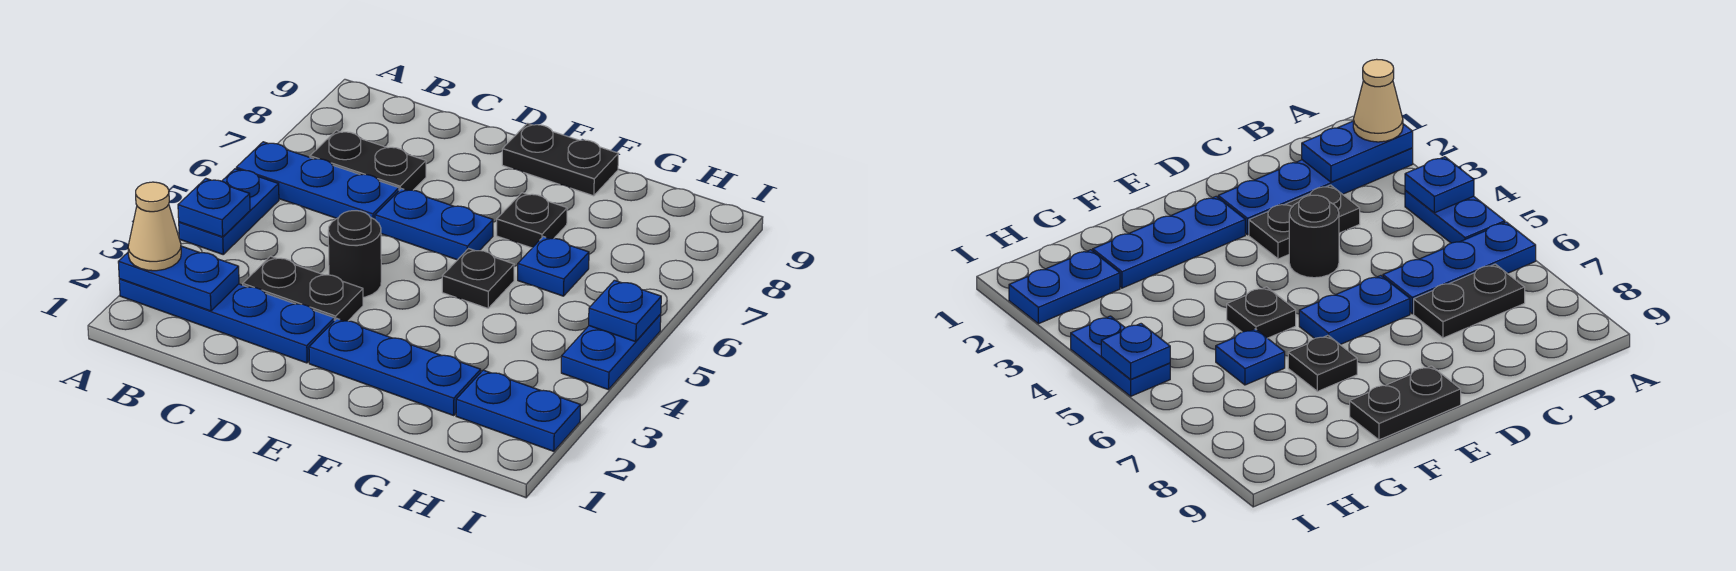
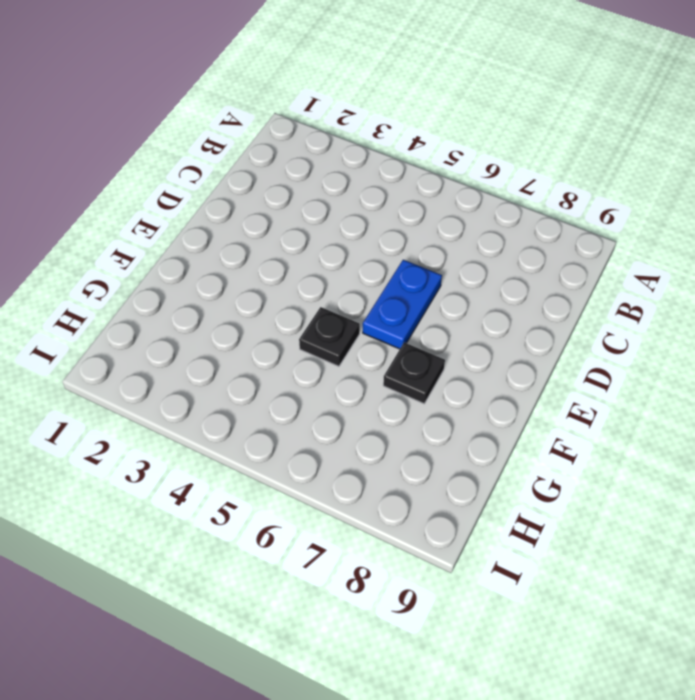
none -> blue 1x4 plate [119,279,334,363]
none -> blue 1x2 plate [179,169,279,254]
none -> blue 1x3 plate [236,142,399,219]

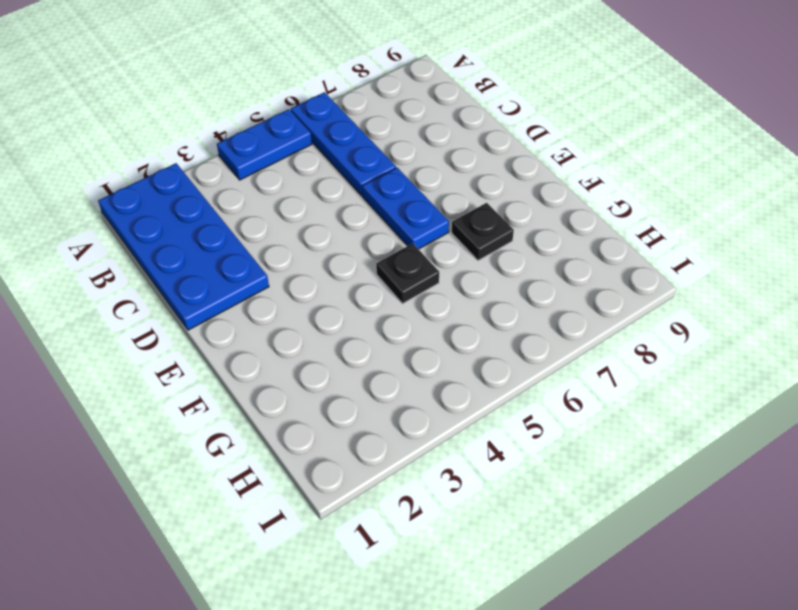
blue 2x4 plate [98,163,269,330] -> blue 1x4 plate [119,279,334,363]
none -> black 1x2 plate [310,131,426,191]
none -> black 1x2 plate [243,256,363,321]
none -> black 1x1 round brick [328,211,381,297]

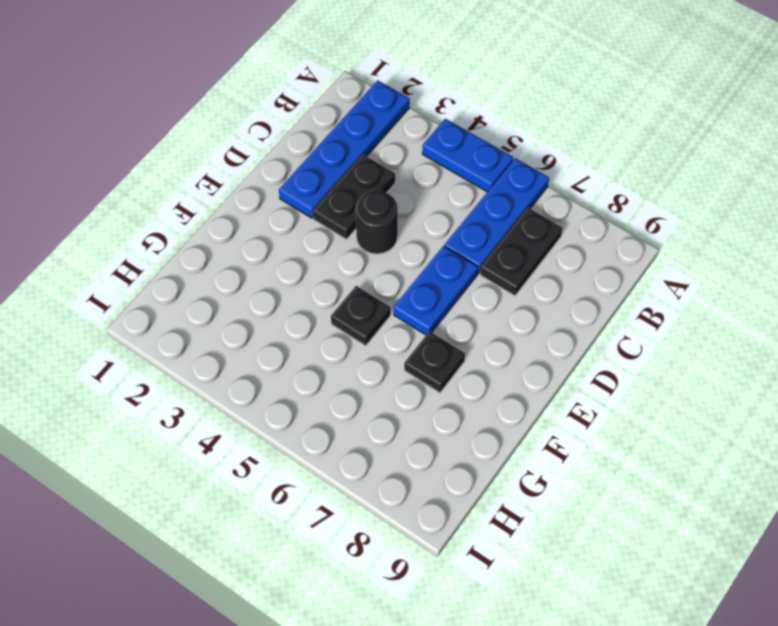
none -> blue 1x3 plate [309,319,481,415]
none -> black 1x2 plate [502,123,619,196]
none -> blue 1x1 plate [518,237,589,296]

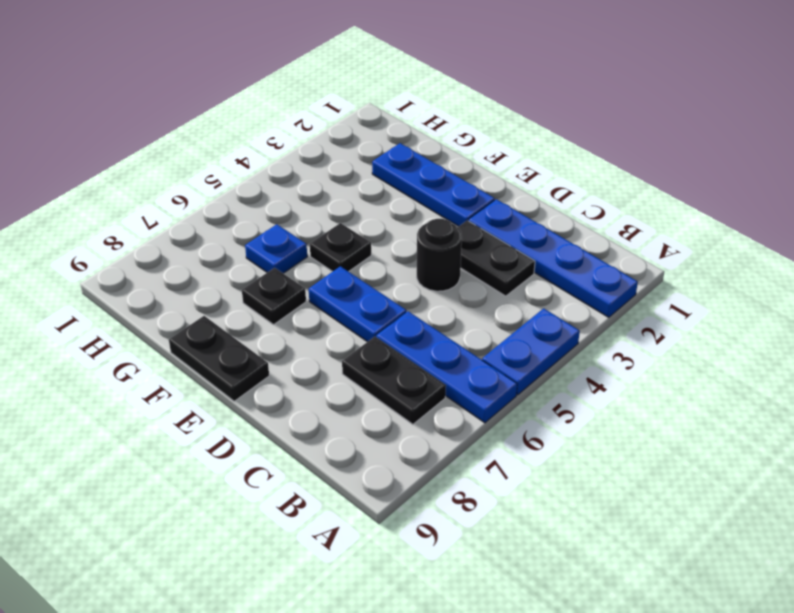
none -> blue 1x2 plate [456,370,581,451]
none -> blue 1x2 plate [561,314,661,390]
none -> blue 1x2 plate [118,246,239,311]

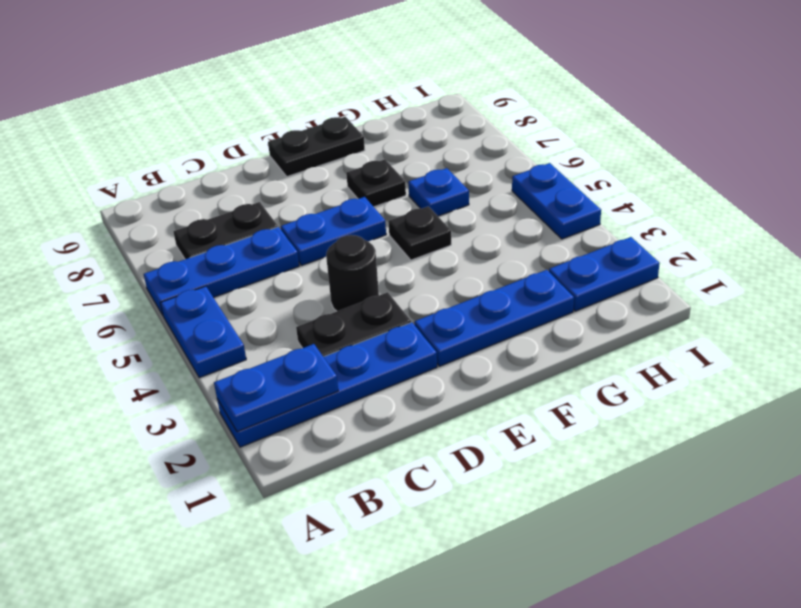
none -> blue 1x1 plate [178,178,250,237]
none -> blue 1x1 plate [589,280,661,342]
none -> tan 1x1 cone [128,182,181,271]

